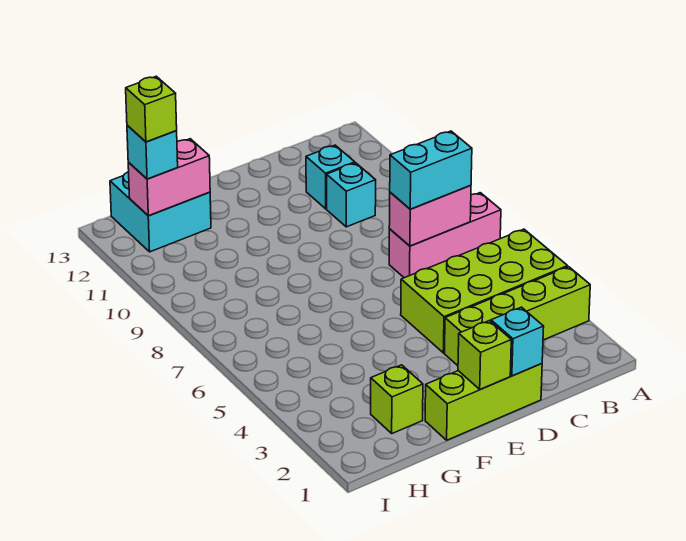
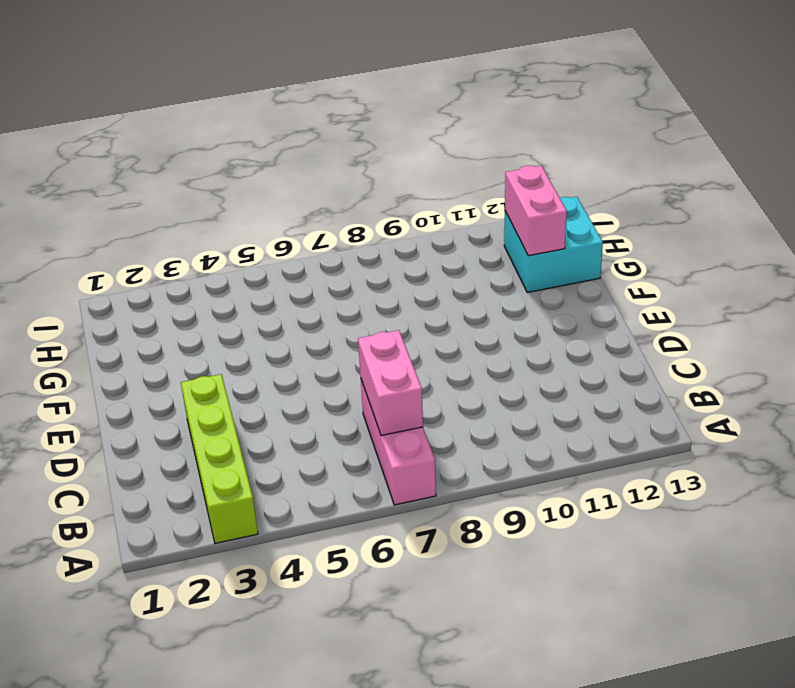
none -> lime 2x4 brick [401,229,568,353]
none -> cyan 1x1 brick [327,163,376,227]
none -> cyan 1x1 brick [306,145,355,209]

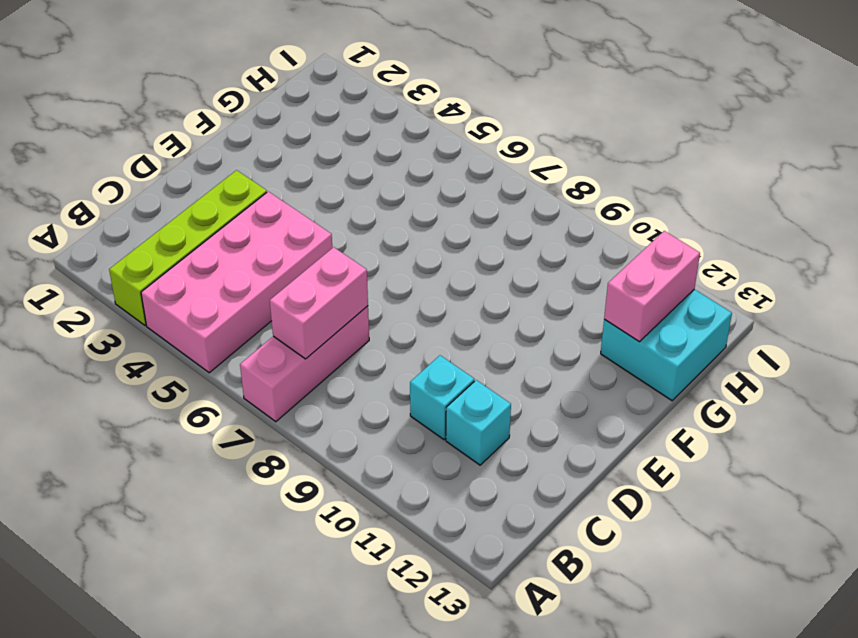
pink 2x4 brick [141,192,332,373] -> lime 2x4 brick [401,229,568,353]
none -> lime 1x3 brick [425,364,542,440]
none -> lime 1x1 brick [371,365,423,433]
none -> cyan 1x1 brick [491,307,544,376]

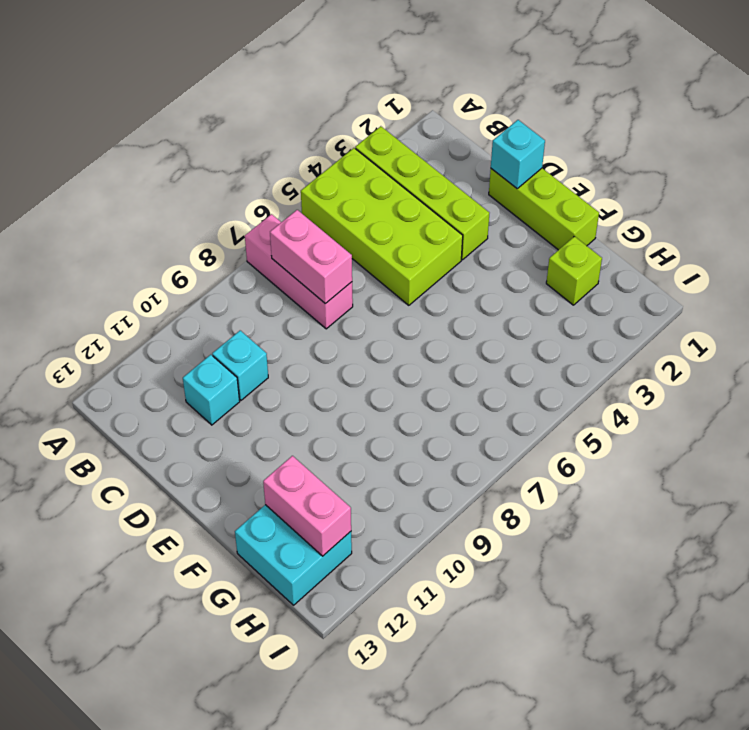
none -> lime 1x1 brick [458,321,511,389]
none -> cyan 1x2 brick [390,131,472,209]
none -> cyan 1x1 brick [127,125,178,179]

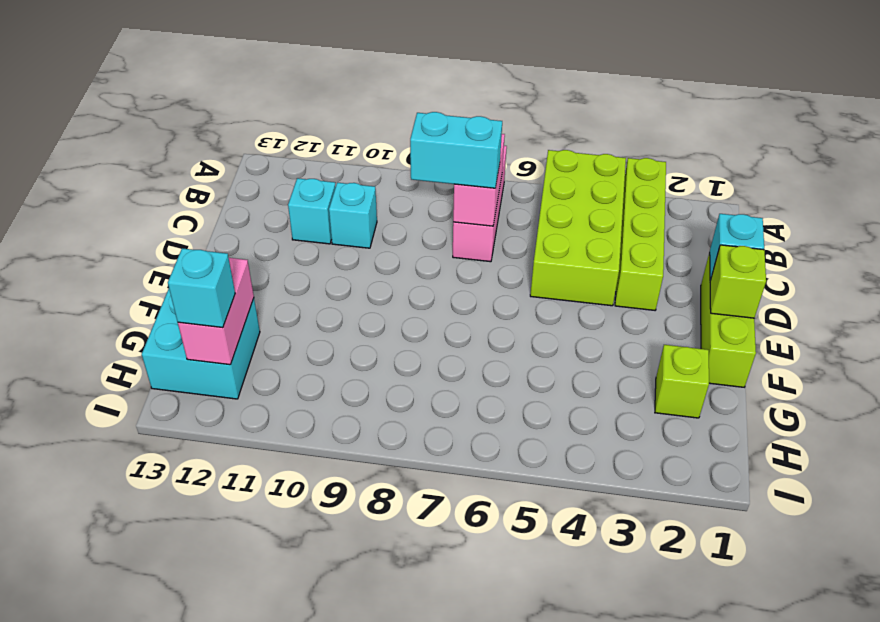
cyan 1x2 brick [410,112,502,188] -> cyan 1x2 brick turned to [390,131,472,209]
none -> lime 1x1 brick [126,76,177,142]

